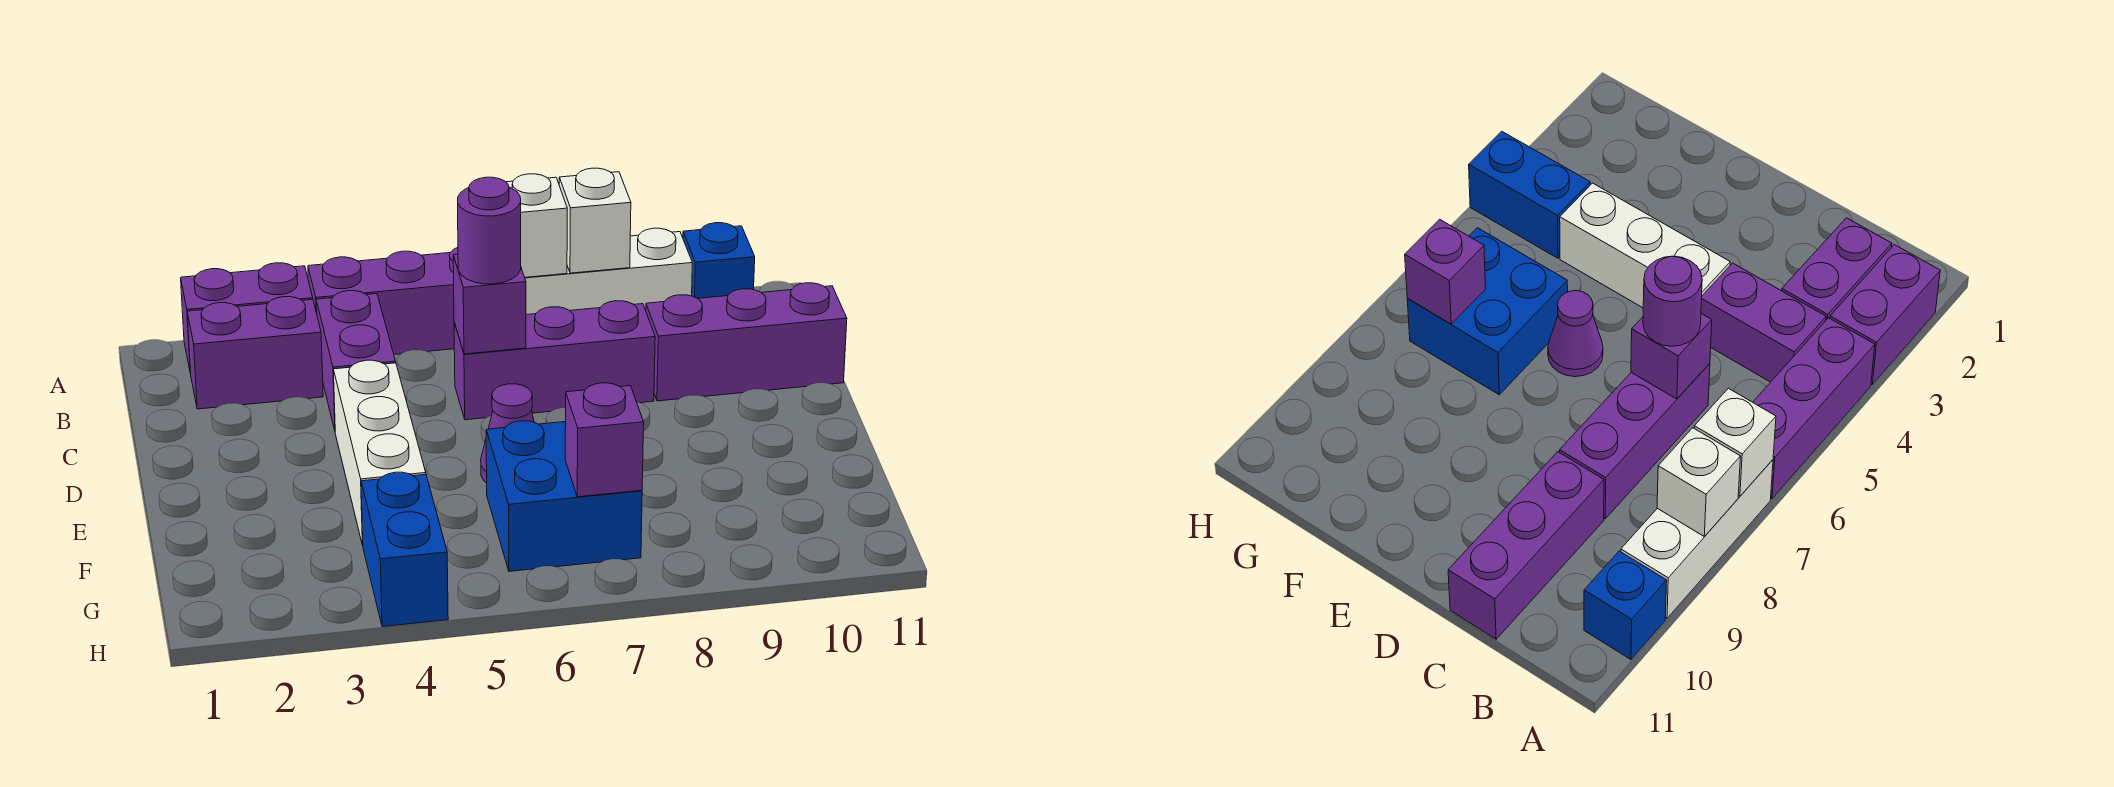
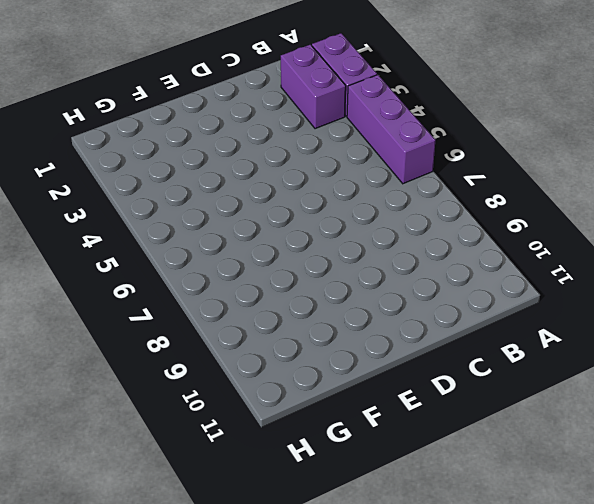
none -> white 1x3 brick [525,228,692,315]
none -> blue 1x1 brick [683,223,755,298]
none -> purple 1x2 brick [316,291,396,430]

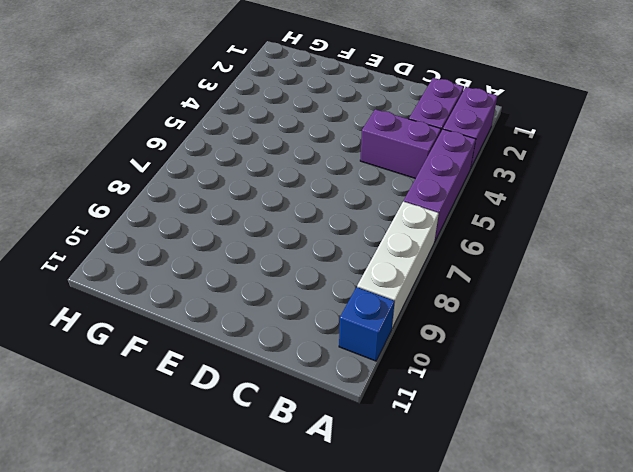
none -> purple 1x3 brick [454,301,655,420]
none -> purple 1x3 brick [646,283,847,401]
none -> white 1x3 brick [333,360,426,545]

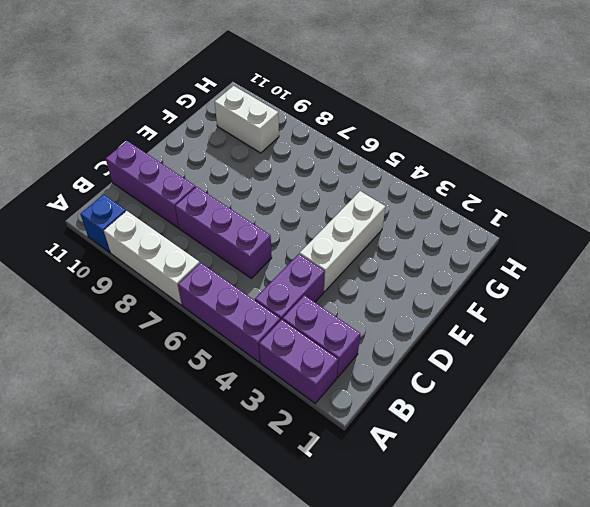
white 1x2 brick [215,86,279,153] -> none
none -> purple 1x1 cone [481,384,534,483]
none -> blue 2x2 brick [486,421,642,571]
none -> blue 1x2 brick [361,472,448,627]

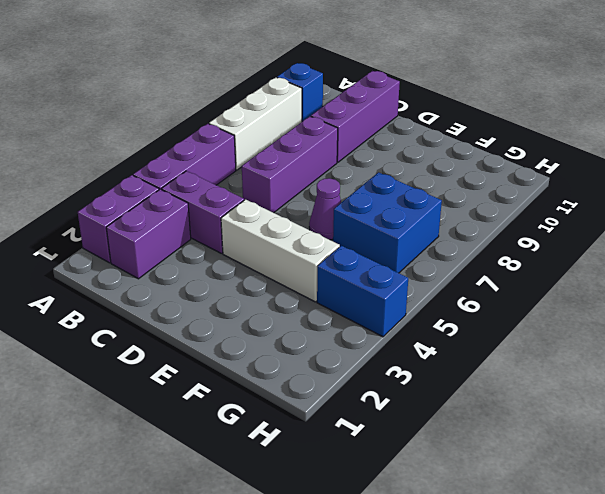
none -> white 1x1 brick [506,174,567,277]
none -> white 1x1 brick [559,168,631,273]
none -> purple 1x1 brick [453,254,526,354]

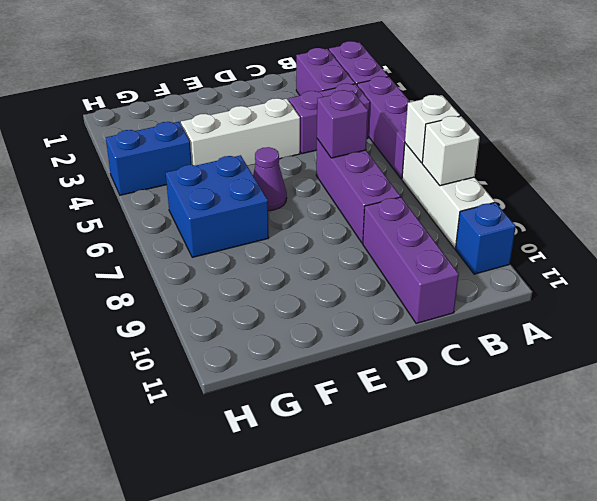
none -> purple 1x1 brick [565,383,644,497]
none -> purple 1x1 round brick [458,177,521,284]

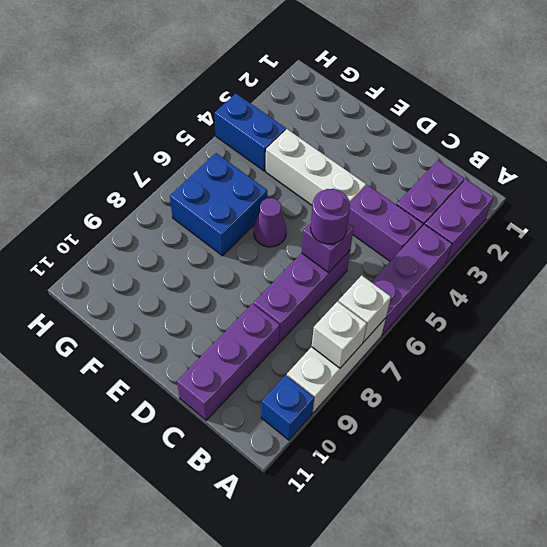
none -> purple 1x1 brick [565,383,644,497]

